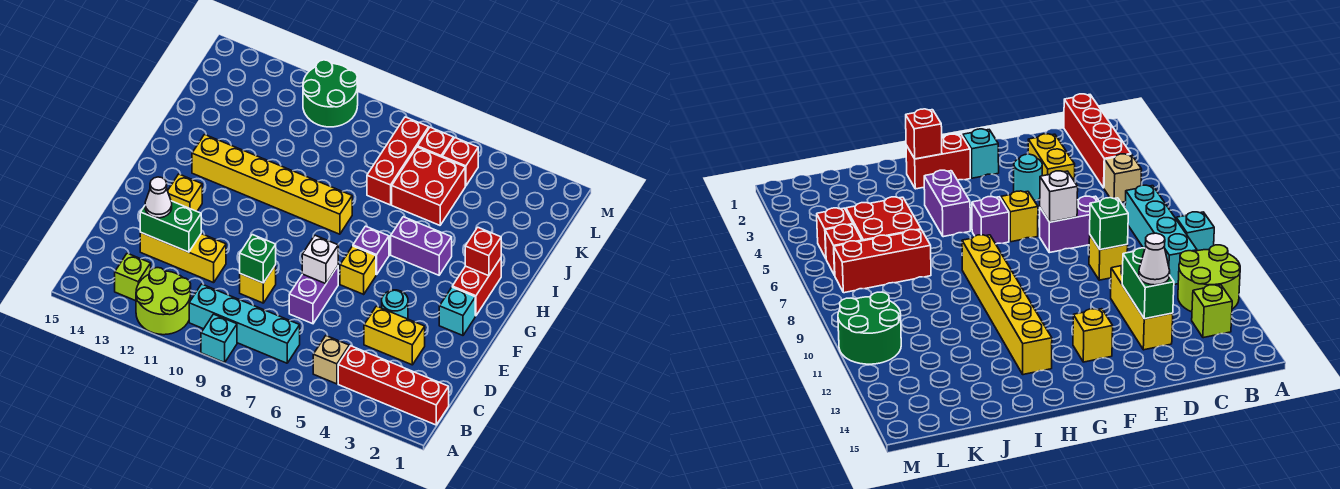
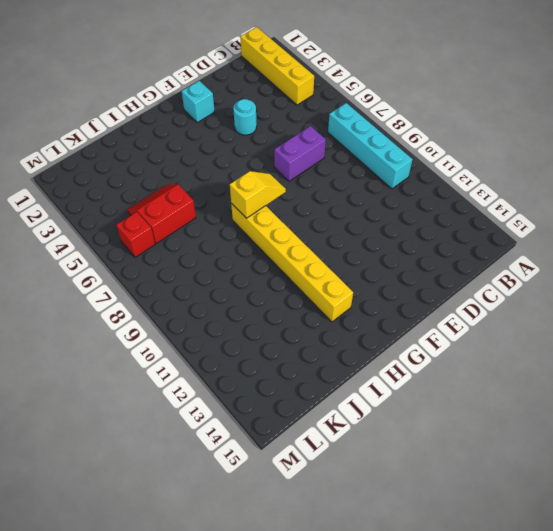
yellow 1x4 brick [240,27,314,105] -> red 1x4 brick [338,346,449,425]
yellow 1x2 slope [230,171,286,218] -> none
red 2x2 slope [128,185,196,244] -> red 2x2 brick [392,147,465,225]
none -> cyan 1x1 brick [201,314,237,363]
none -> lime 2x2 round brick [136,268,191,335]
none -> tan 1x1 brick [313,336,349,384]

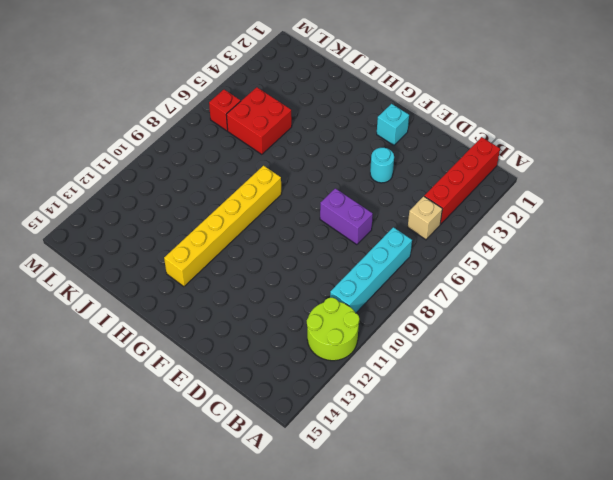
none -> cyan 1x1 brick [201,314,237,363]
none -> lime 1x1 brick [115,253,151,301]
none -> yellow 1x2 brick [364,306,425,365]

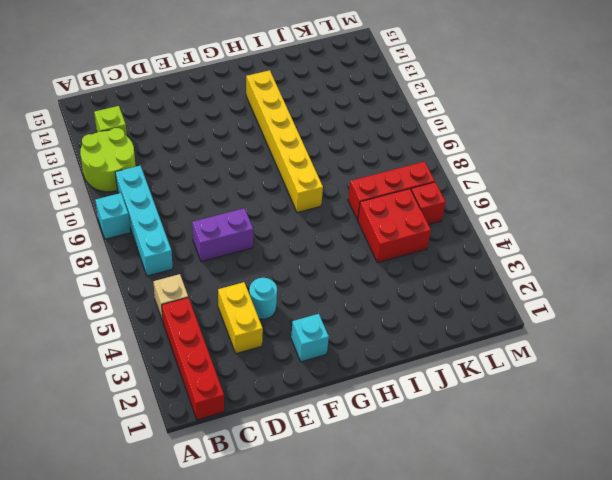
none -> yellow 1x1 brick [240,265,276,303]
none -> yellow 1x3 brick [140,232,226,283]
none -> yellow 1x1 brick [340,246,376,294]

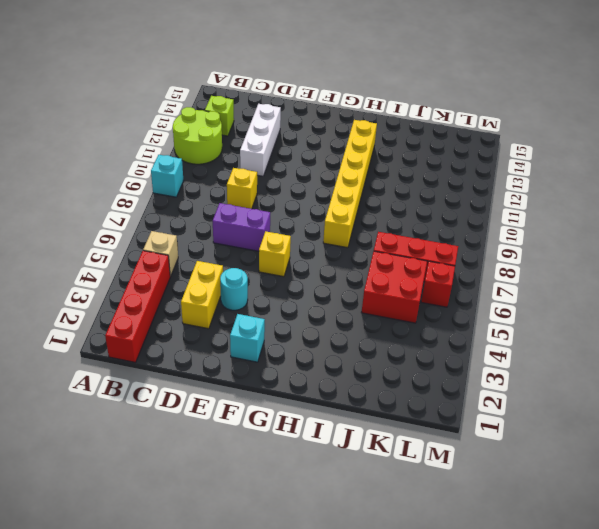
white 1x3 brick [240,104,281,176] -> yellow 1x3 brick [140,232,226,283]
none -> cyan 1x4 brick [189,284,300,363]
none -> yellow 1x1 brick [168,174,202,211]
none -> red 1x2 brick [452,258,501,316]

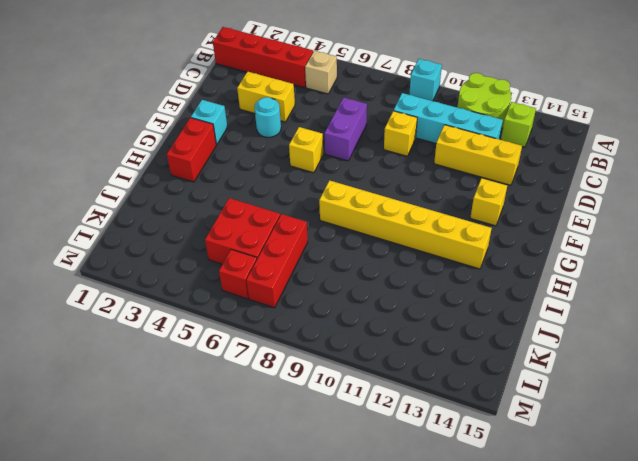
cyan 1x4 brick [394,93,503,143] -> cyan 1x4 brick moved to [189,284,300,363]
none -> purple 1x1 brick [353,226,389,275]
none -> purple 1x2 brick [391,217,452,275]
none -> red 1x1 brick [442,138,478,186]

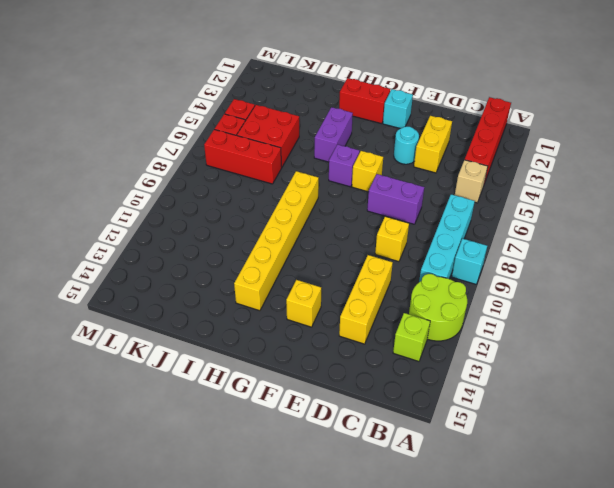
none -> green 2x2 round brick [303,60,358,127]
none -> green 1x1 brick [240,235,276,283]
none -> green 1x2 brick [140,201,201,252]

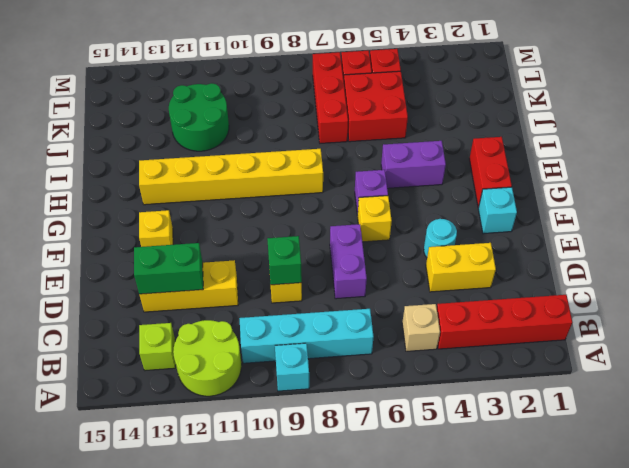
green 2x2 round brick [169,83,229,151] -> green 2x2 round brick moved to [303,60,358,127]
none -> white 1x1 brick [302,235,338,284]
none -> red 1x1 brick [465,227,501,276]
none -> white 1x1 cone [145,177,172,218]

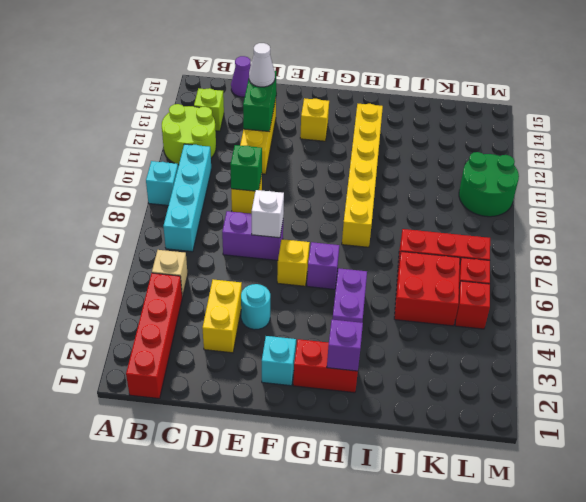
purple 1x1 cone [231,56,251,97] -> none
purple 1x1 brick [327,320,363,371] -> red 1x1 brick [465,227,501,276]

